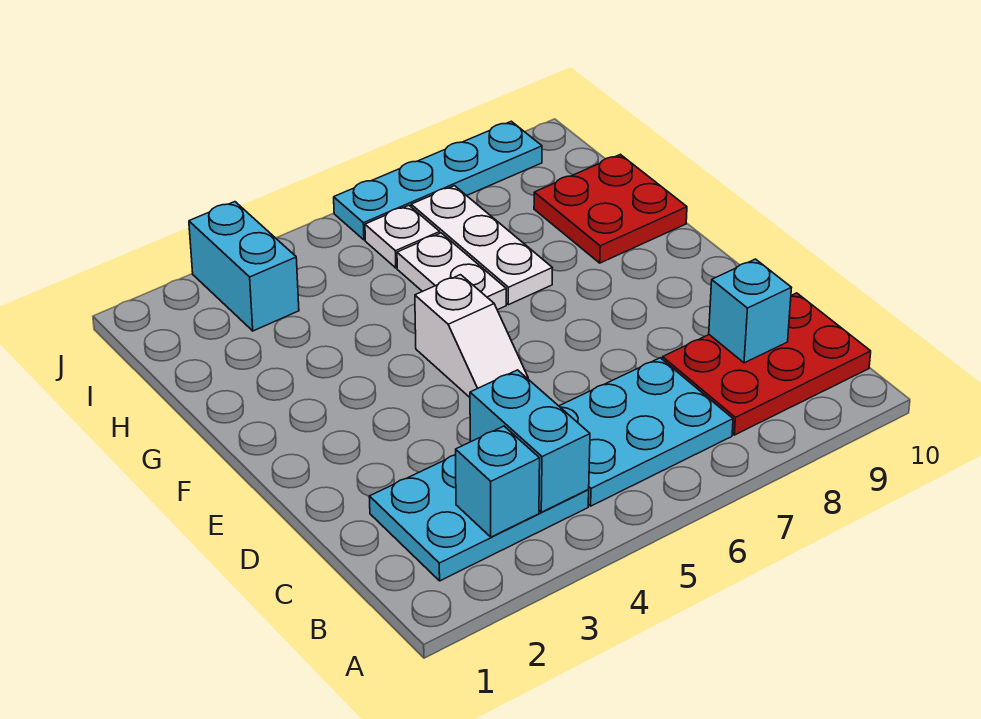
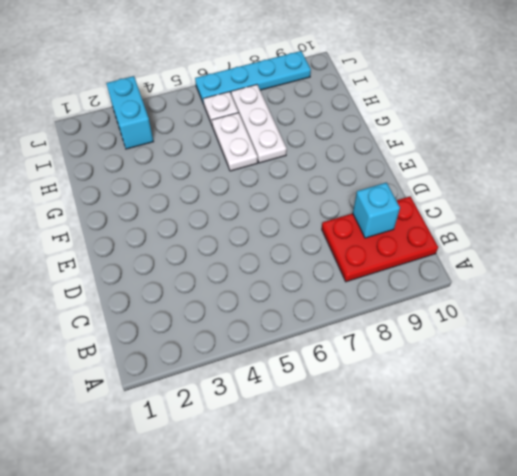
none -> cyan 2x3 plate [369,455,589,581]
none -> cyan 2x3 plate [559,358,733,506]
none -> white 1x2 slope [415,275,528,397]

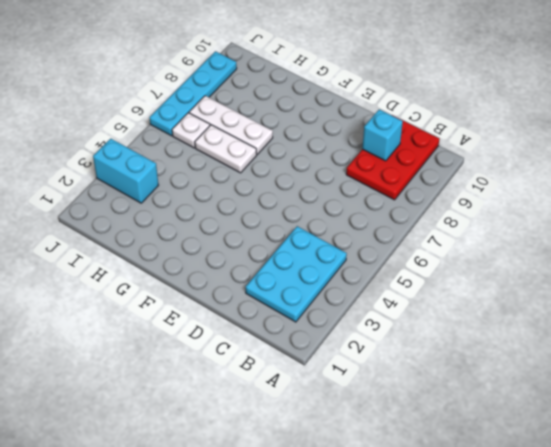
none -> cyan 2x3 plate [559,358,733,506]
none -> white 1x2 slope [415,275,528,397]
none -> red 2x2 plate [534,154,687,263]

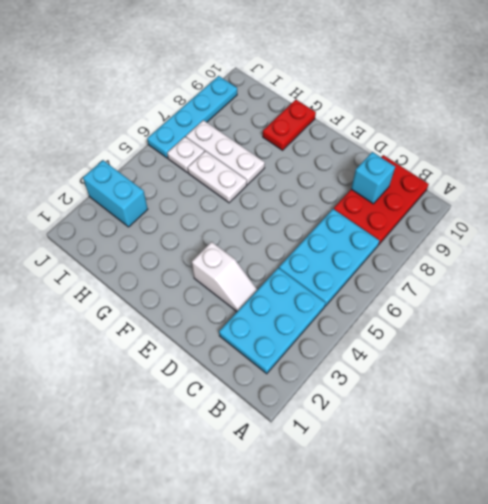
white 1x2 slope [192,242,257,311] -> white 1x2 slope moved to [415,275,528,397]
red 1x2 plate [263,100,316,150] -> red 2x2 plate [534,154,687,263]
none -> cyan 1x1 brick [456,426,540,537]
none -> cyan 1x2 brick [470,370,590,512]

